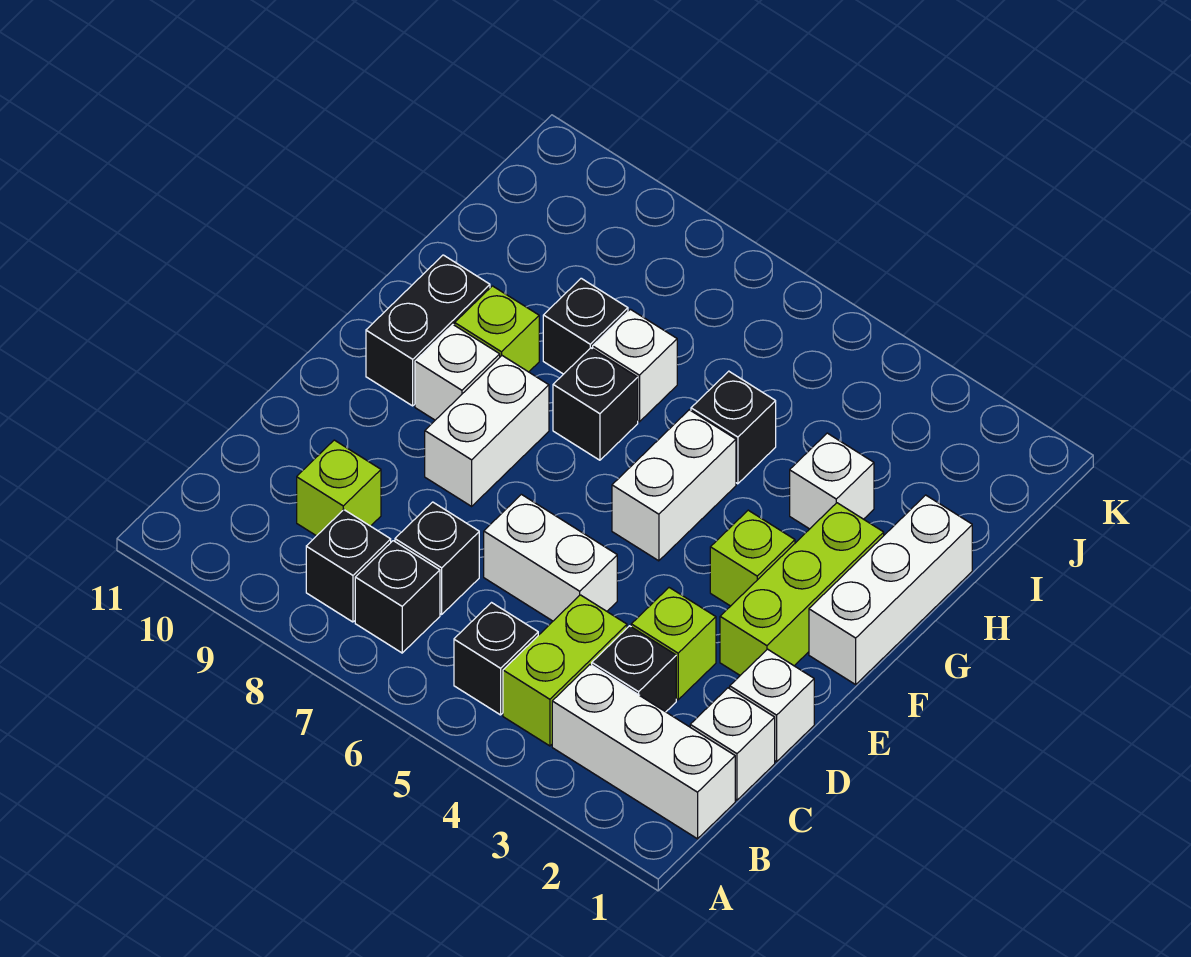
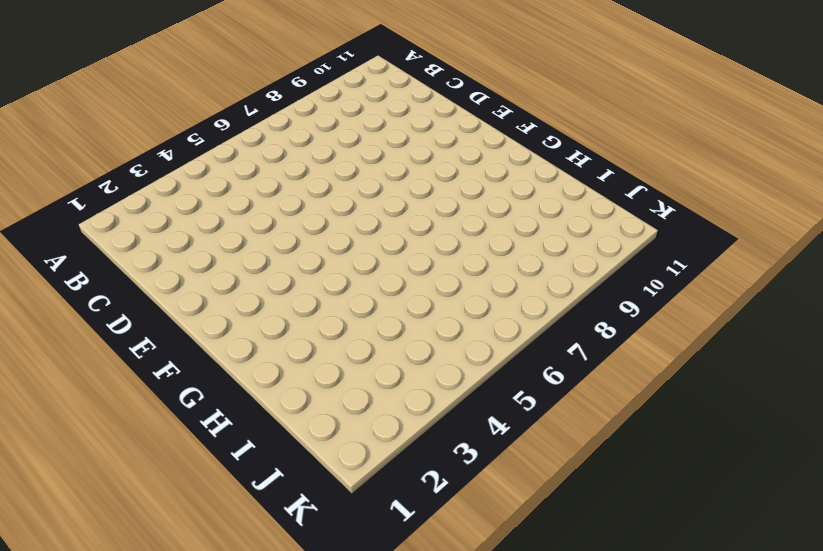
none -> white 1x3 brick [552,665,735,839]
none -> lime 1x2 brick [503,595,627,746]
none -> black 1x1 brick [454,603,538,715]

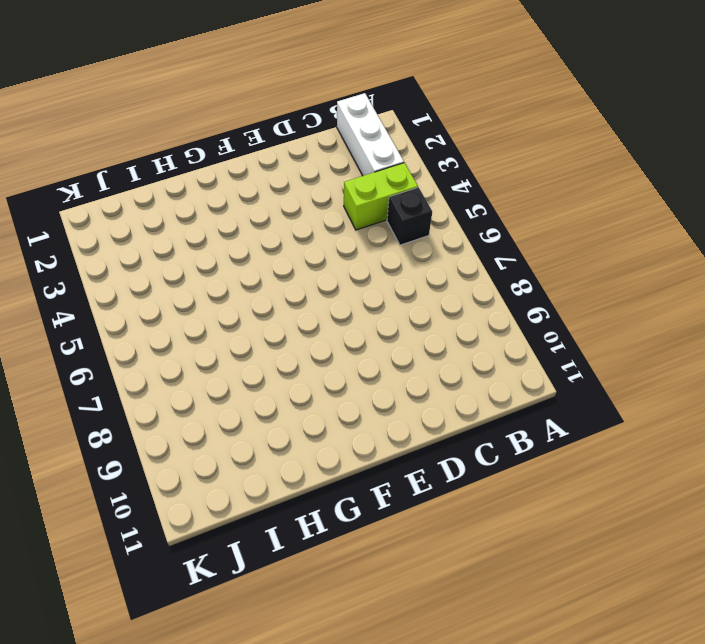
none -> black 1x1 brick [355,541,440,653]
none -> black 1x1 brick [306,510,391,622]
none -> white 1x1 brick [690,688,775,800]

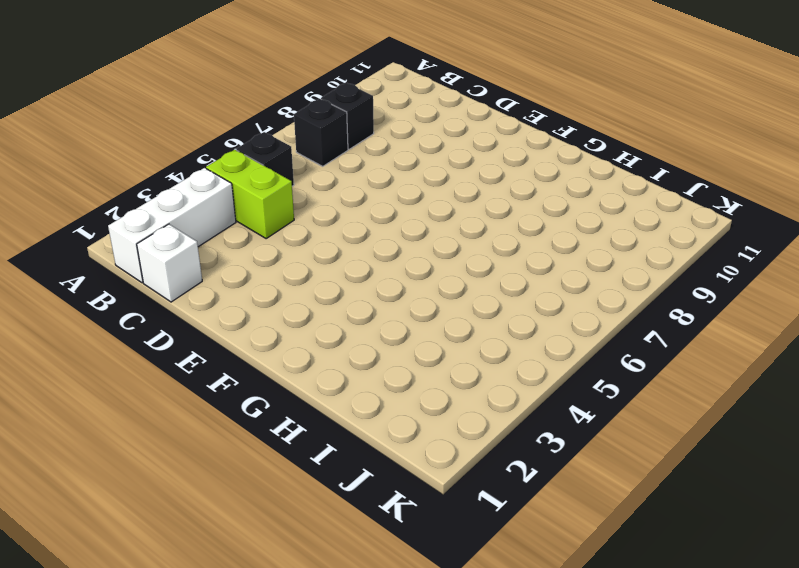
none -> black 1x1 brick [592,626,676,712]
none -> black 1x1 brick [395,502,479,614]
none -> lime 1x1 brick [297,440,381,536]

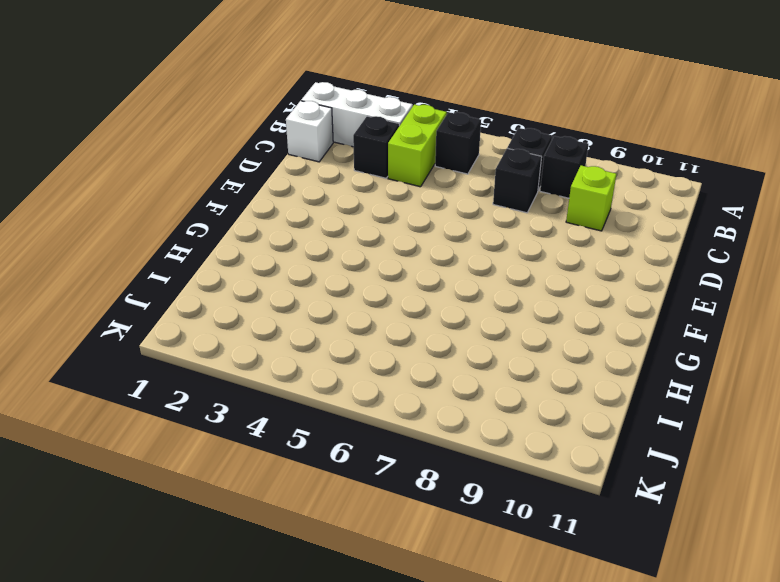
none -> white 1x1 brick [730,649,814,762]
none -> lime 1x1 brick [631,588,716,700]
none -> white 1x2 brick [484,494,617,621]

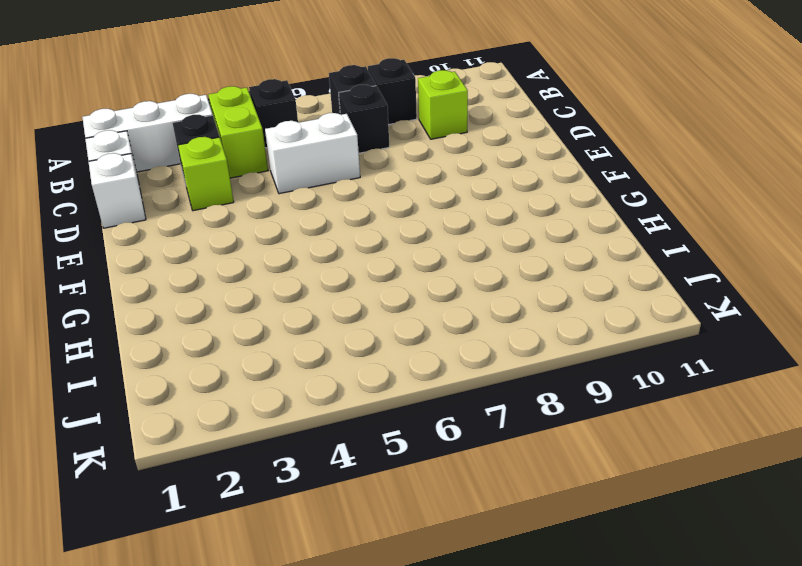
none -> lime 1x3 brick [720,503,884,675]
none -> white 1x2 brick [425,356,549,506]
none -> white 1x3 brick [809,495,972,684]

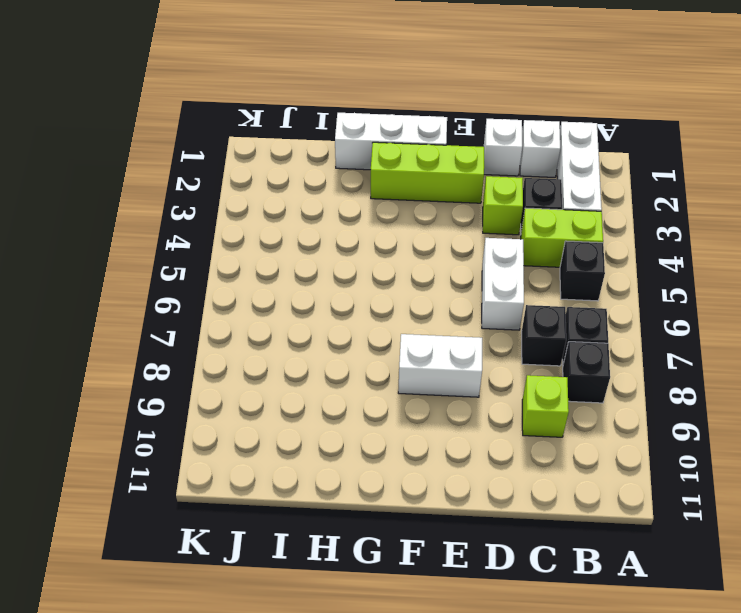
none -> lime 1x1 brick [710,510,795,606]
none -> white 1x2 brick [612,410,736,561]
none -> white 1x1 brick [415,325,500,420]

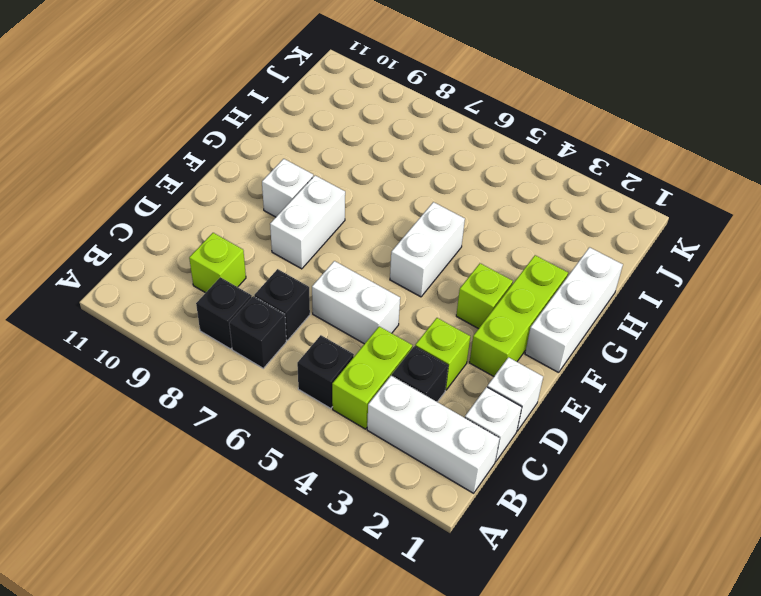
none -> black 1x2 brick [366,255,490,406]
none -> black 1x1 brick [553,348,638,460]
none -> lime 1x1 brick [455,286,539,372]

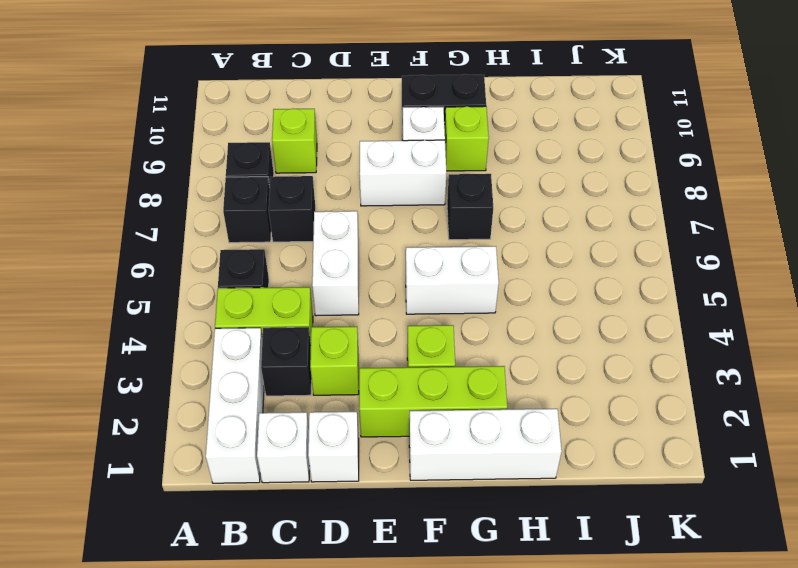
none -> white 1x1 brick [790,433,874,529]
none -> black 1x1 brick [691,371,776,484]
none -> white 1x1 brick [593,309,677,422]

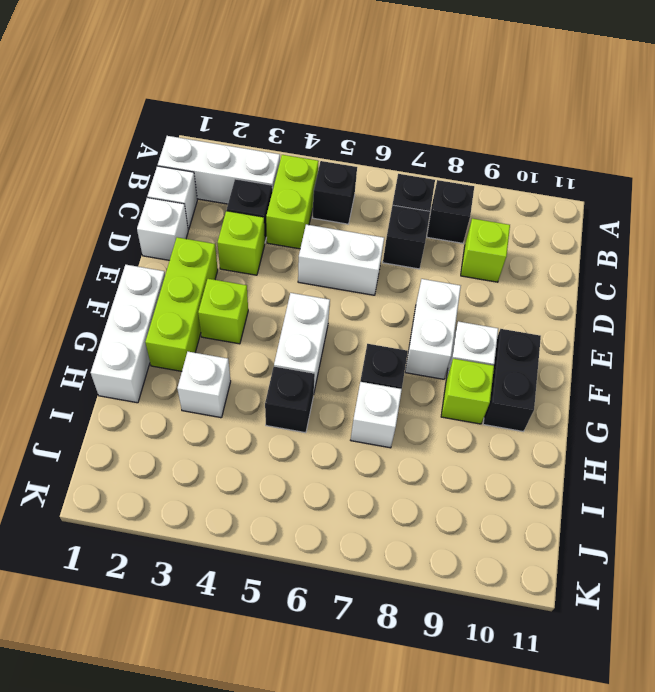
none -> black 1x1 brick [543,278,628,374]

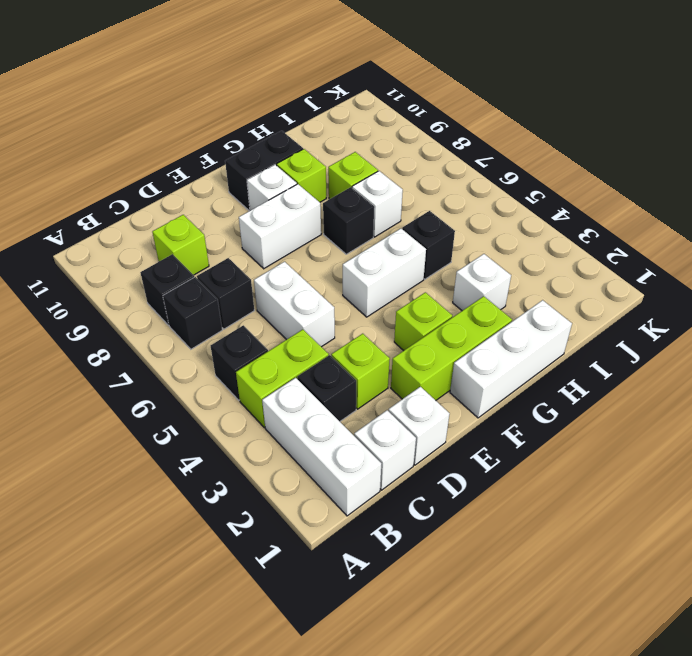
lime 1x1 brick [328,152,378,199] -> black 1x1 brick [543,278,628,374]

